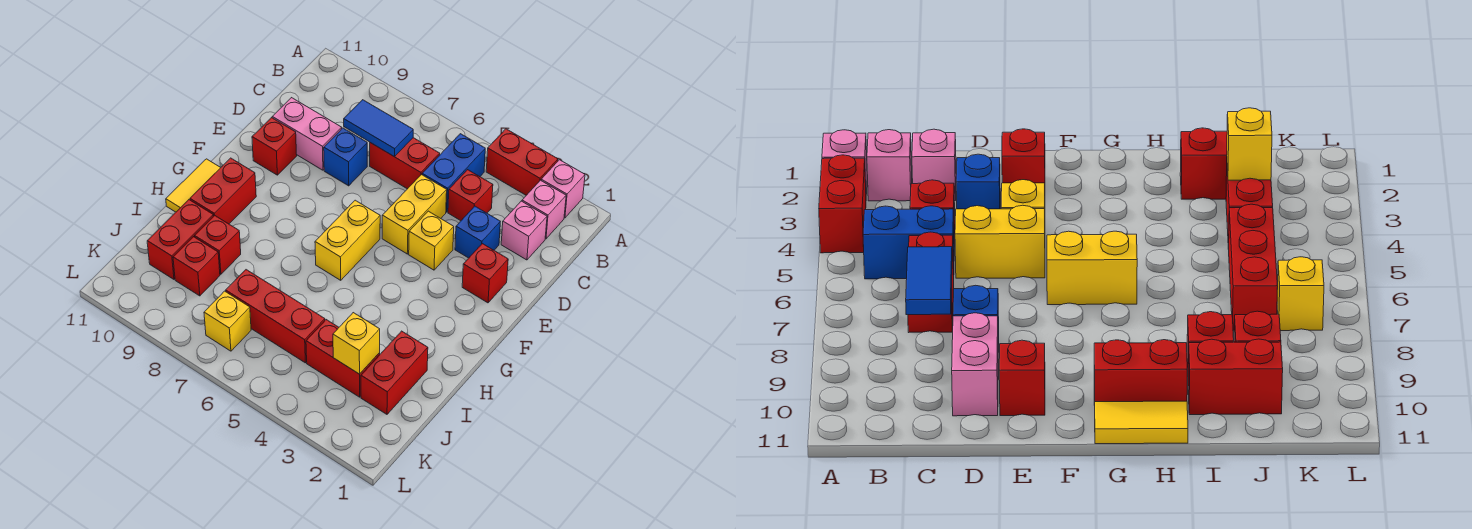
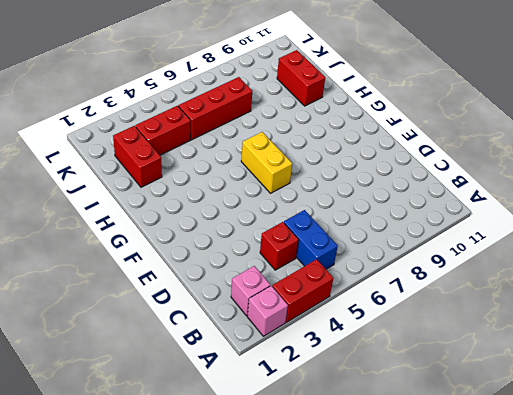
none -> pink 1x1 brick [501,201,547,260]
none -> red 1x2 brick [370,138,440,189]
none -> blue 1x1 brick [455,206,500,258]

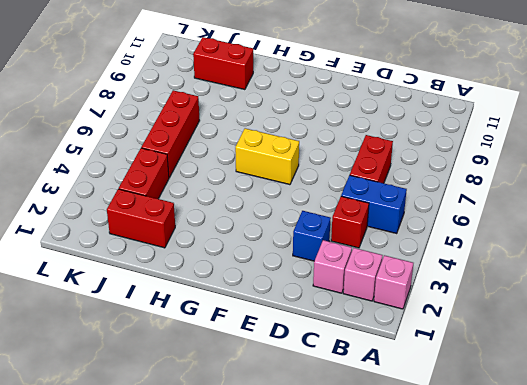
none -> red 1x2 brick [486,129,558,195]
none -> yellow 1x2 brick [382,175,447,254]
none -> blue 1x1 brick [324,128,367,186]

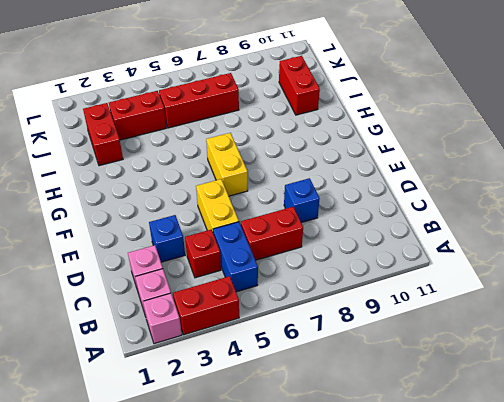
none -> pink 1x2 brick [272,98,342,170]
none -> red 1x1 brick [462,244,508,303]
none -> yellow 1x1 brick [409,211,454,270]

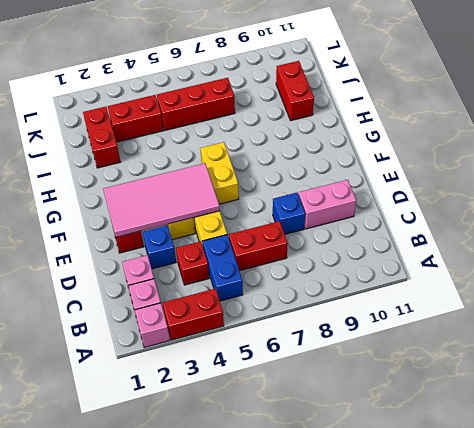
pink 2x4 tile [103,163,220,237] -> none
none -> red 1x1 brick [252,118,297,175]
none -> red 1x2 brick [190,158,256,224]
none -> yellow 1x2 tile [166,159,221,212]

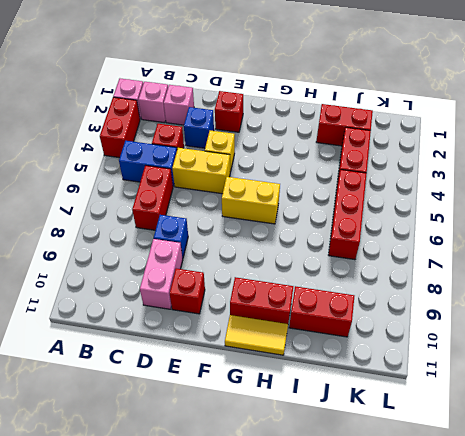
none -> red 1x1 brick [195,215,241,274]
none -> red 1x1 brick [173,237,220,296]
none -> yellow 1x1 brick [204,291,251,351]

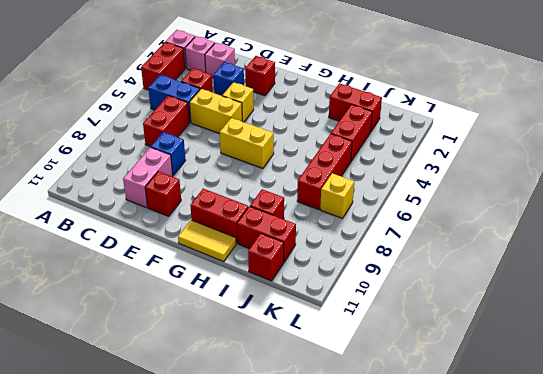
red 1x1 brick [248,233,284,281] -> red 1x1 brick moved to [173,237,220,296]
none -> blue 1x2 tile [344,100,413,157]
none -> yellow 1x1 brick [333,313,380,374]

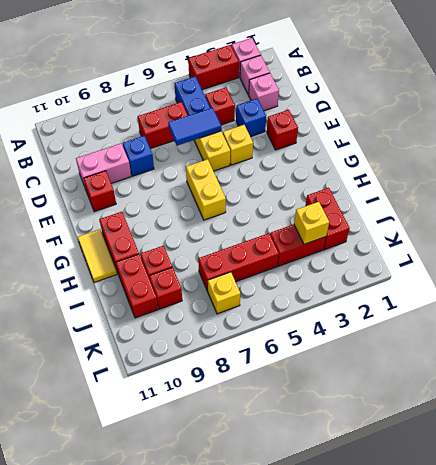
blue 1x2 tile [168,108,221,146] -> blue 1x2 tile moved to [344,100,413,157]

